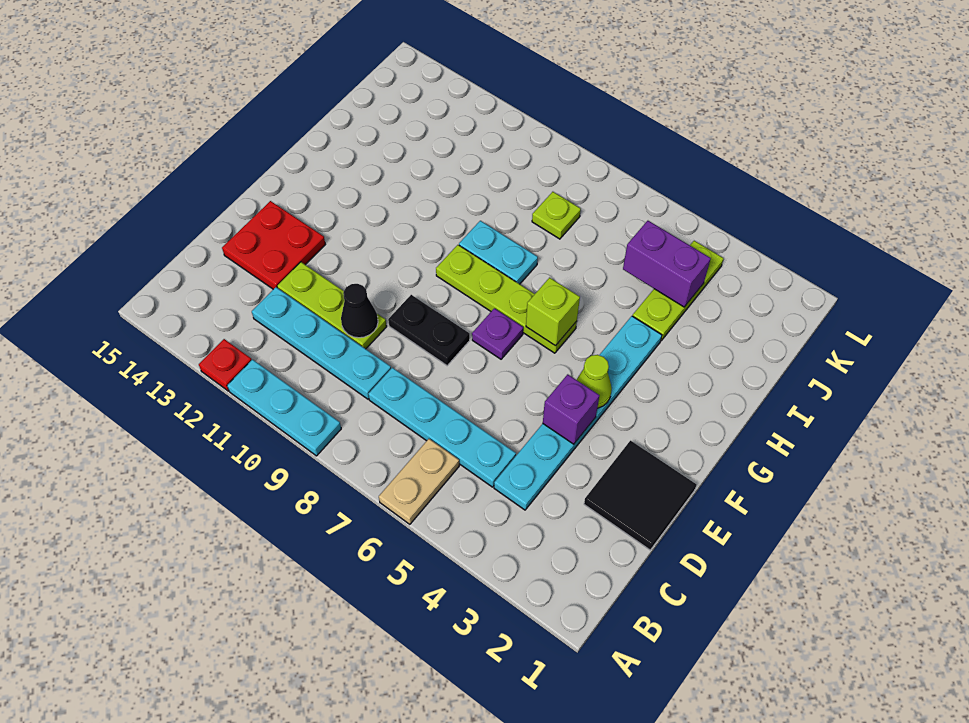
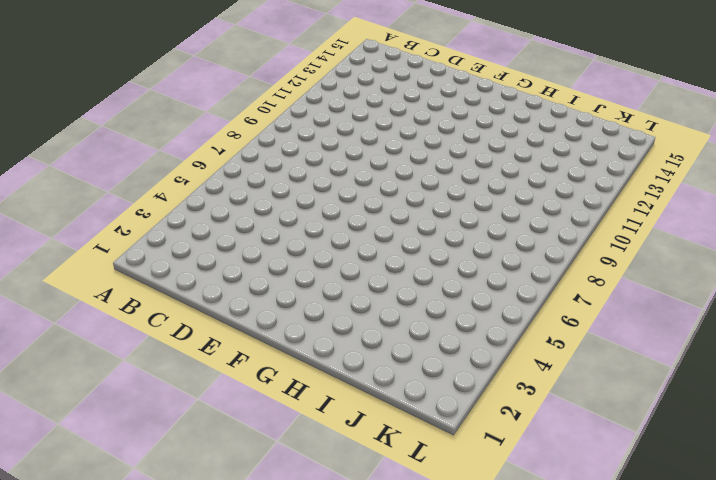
none -> tan 1x2 plate [379,439,459,524]
none -> cyan 1x3 plate [227,360,341,456]
none -> red 1x1 plate [199,339,252,391]

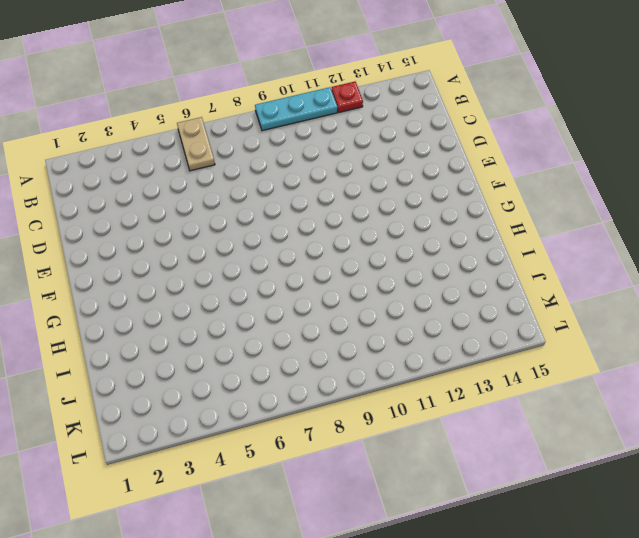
none -> cyan 1x6 plate [494,316,662,510]
none -> cyan 1x4 plate [368,368,516,487]
none -> cyan 1x4 plate [252,287,391,399]

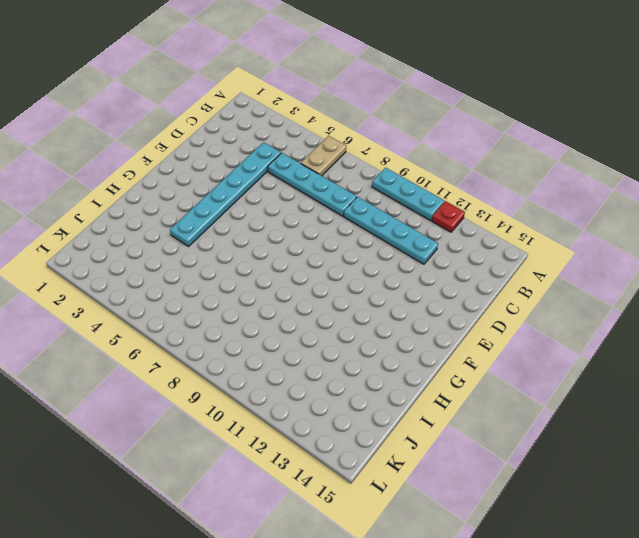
none -> black 2x2 tile [584,441,697,550]
none -> lime 1x3 plate [277,262,387,349]
none -> red 2x2 plate [222,201,325,289]

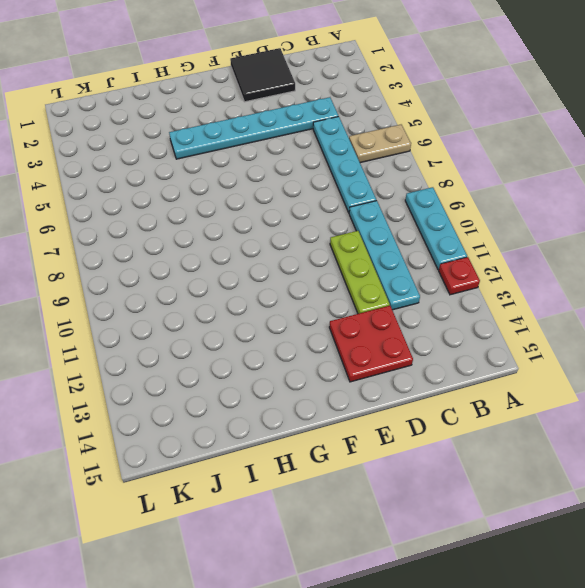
none -> black 1x2 plate [388,295,470,366]
none -> purple 1x1 plate [472,308,523,359]
none -> lime 1x4 plate [436,245,577,353]

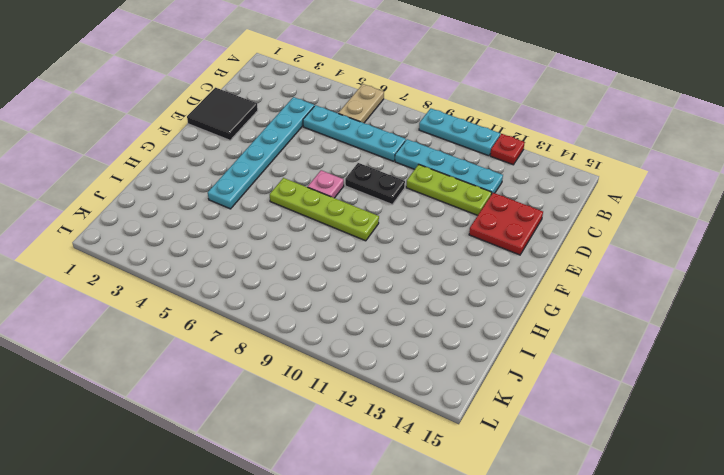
pink 1x1 plate [308,170,344,198] -> purple 1x1 plate [472,308,523,359]
none -> cyan 1x2 plate [459,221,538,284]
none -> lime 1x3 plate [633,241,724,341]
none -> lime 1x1 plate [532,192,581,239]

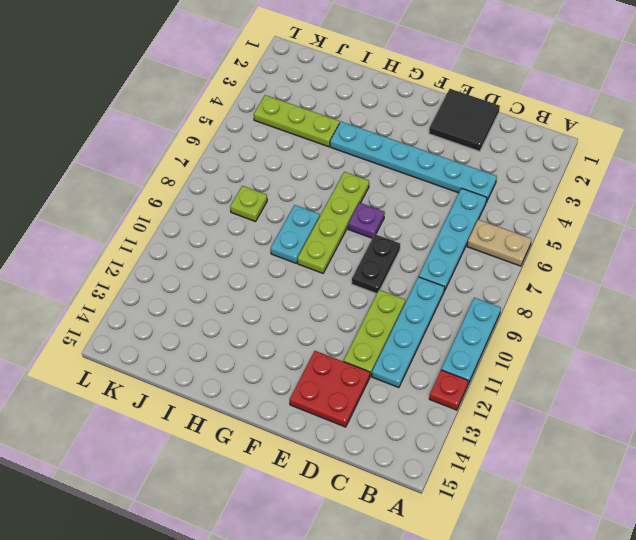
none -> black 1x1 cone [341,284,378,338]
none -> purple 1x1 brick [543,374,600,444]
none -> lime 1x1 cone [577,355,612,408]

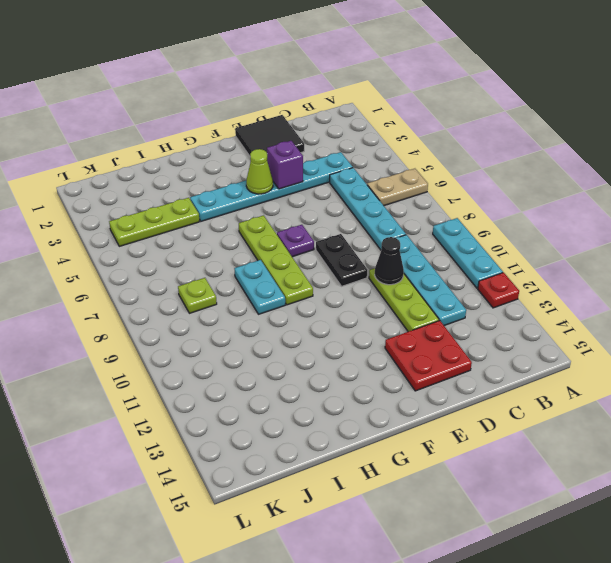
none -> lime 1x1 brick [526,278,580,346]
none -> purple 1x2 brick [623,221,711,307]

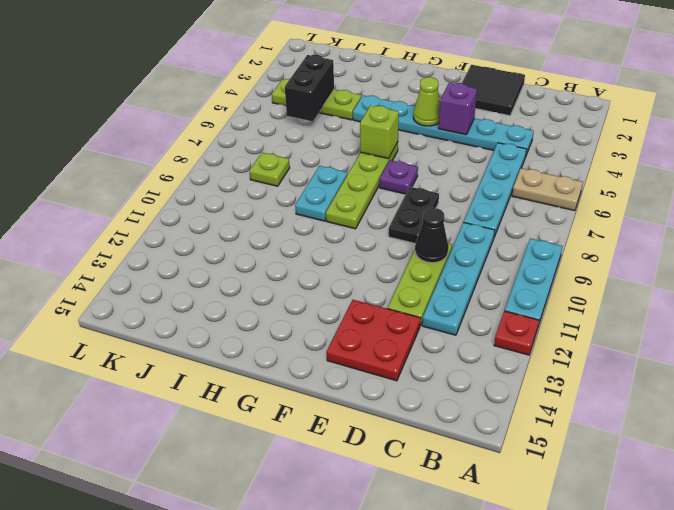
black 1x2 brick [285,55,334,121] -> purple 1x2 brick [623,221,711,307]

